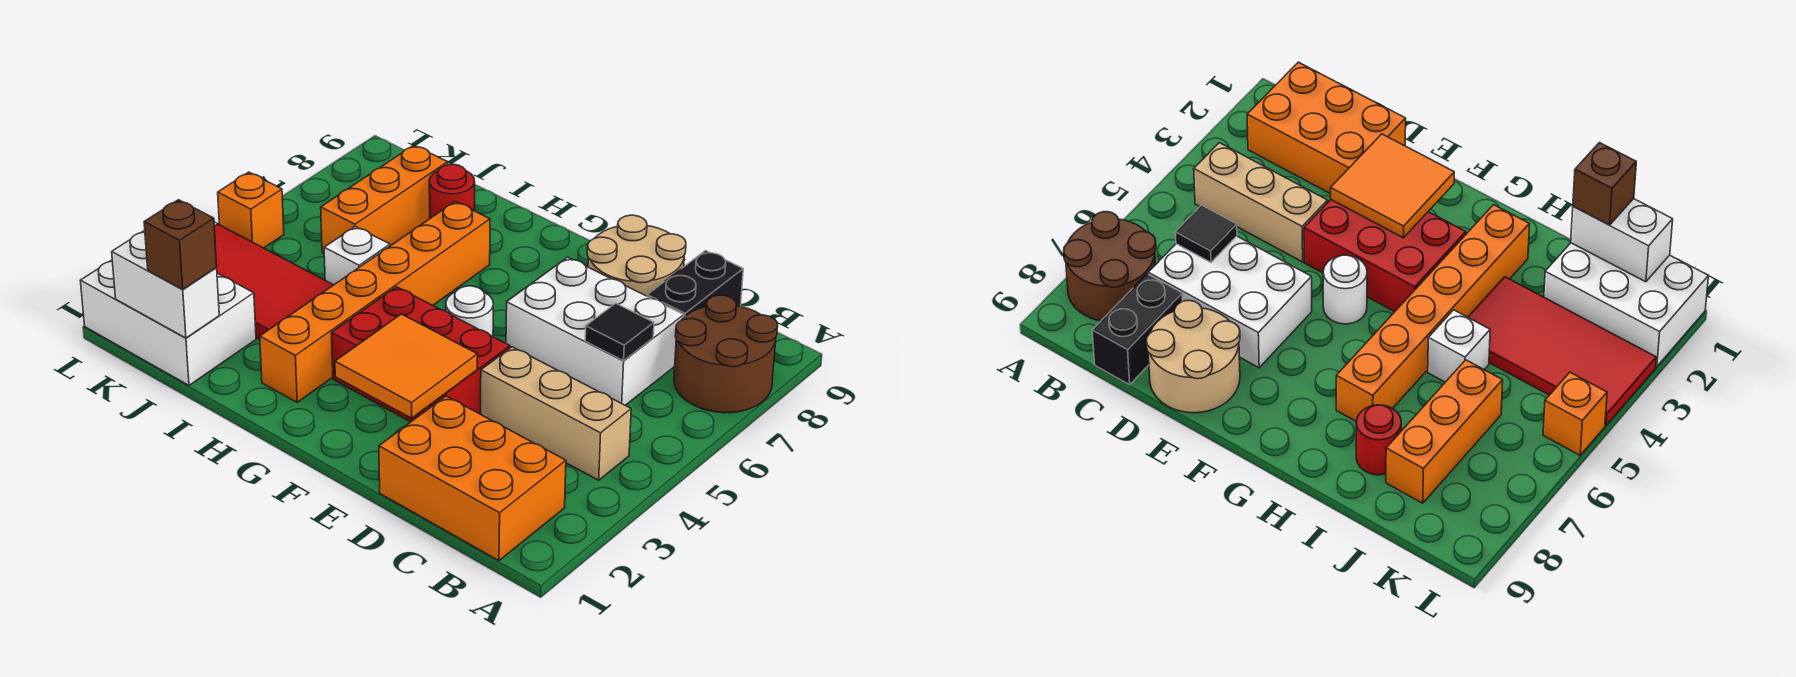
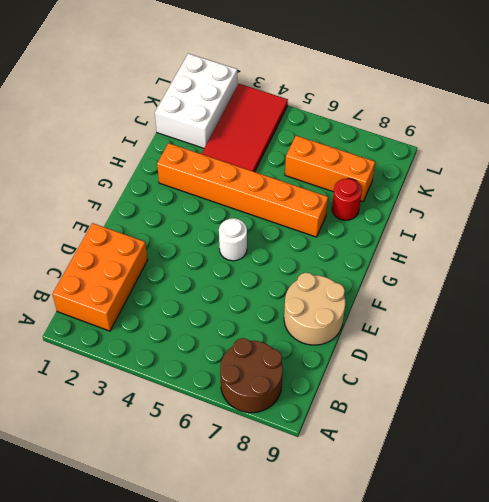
none -> tan 1x3 brick [481,347,631,480]
none -> white 2x3 brick [506,257,684,405]
none -> black 1x2 brick [647,250,743,317]

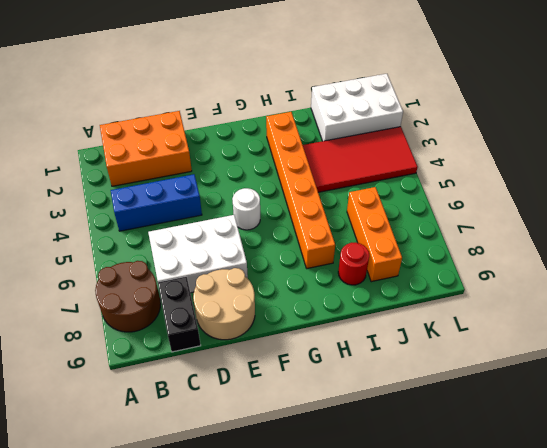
blue 1x3 brick [111,174,202,231] -> tan 1x3 brick [481,347,631,480]
none -> red 2x3 brick [332,287,510,422]
none -> white 1x1 brick [324,226,390,285]
none -> orange 1x1 brick [218,172,284,248]

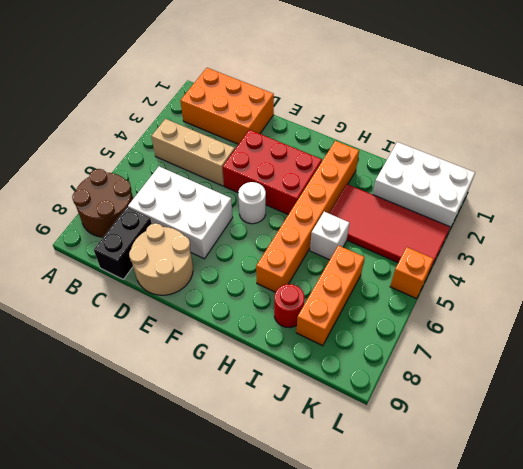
none -> black 1x1 tile [585,303,654,361]
none -> orange 2x2 tile [335,314,478,418]
none -> white 1x2 brick [112,230,219,338]

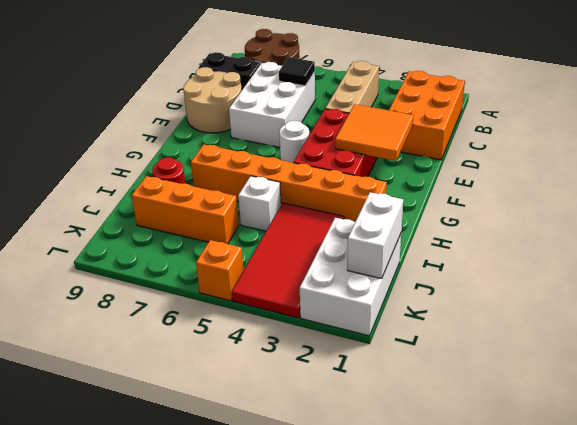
none -> brown 1x1 brick [144,200,217,289]

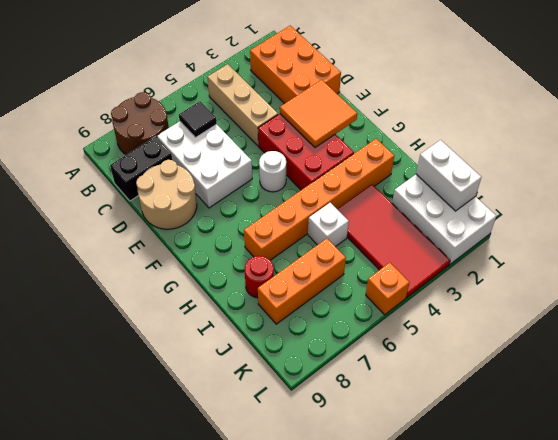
none -> brown 1x1 brick [144,200,217,289]

